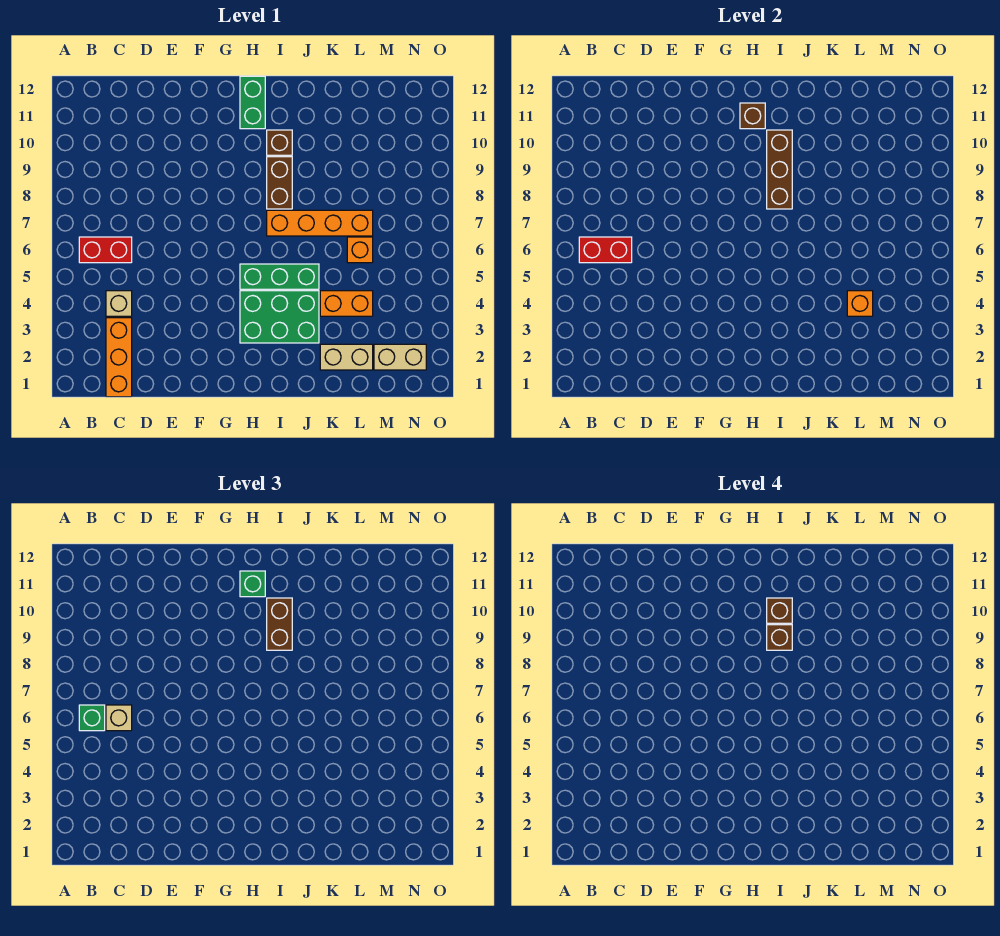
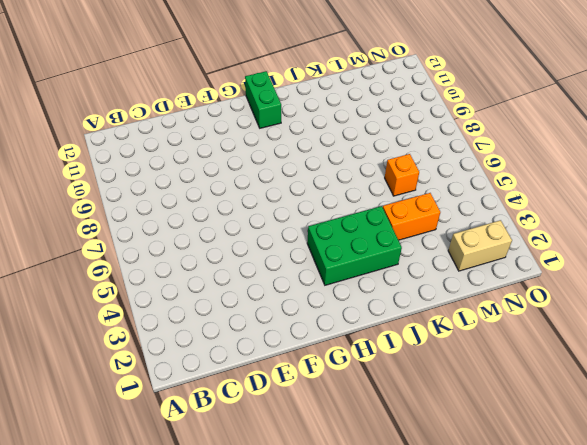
none -> red 1x2 brick [79,237,132,263]
none -> orange 1x3 brick [106,318,132,397]
none -> tan 1x1 brick [106,291,132,316]

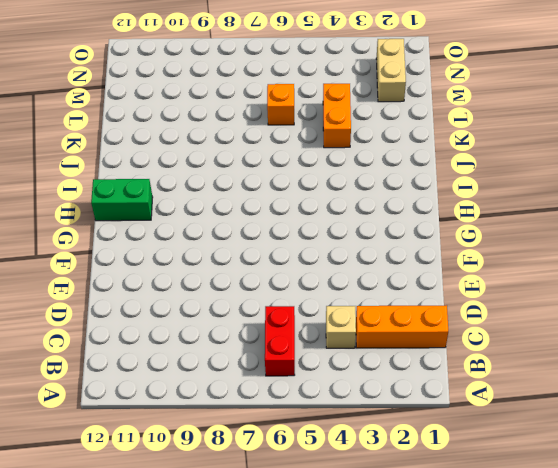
none -> green 2x3 brick [240,291,319,343]
none -> green 1x3 brick [240,264,319,289]
none -> orange 1x4 brick [267,210,373,236]

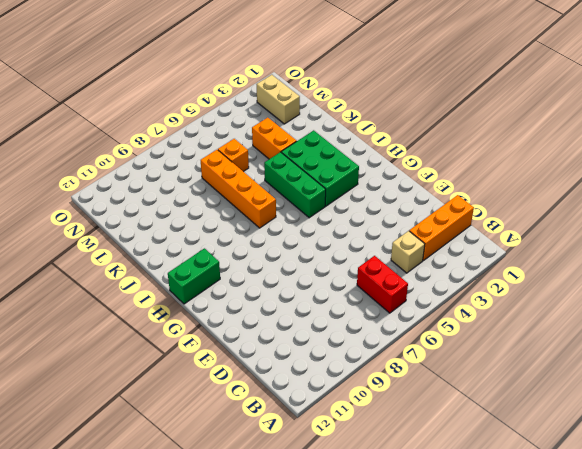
none -> brown 1x2 brick [267,157,292,209]
none -> brown 1x1 brick [267,130,292,155]
none -> tan 1x2 brick [320,344,373,370]

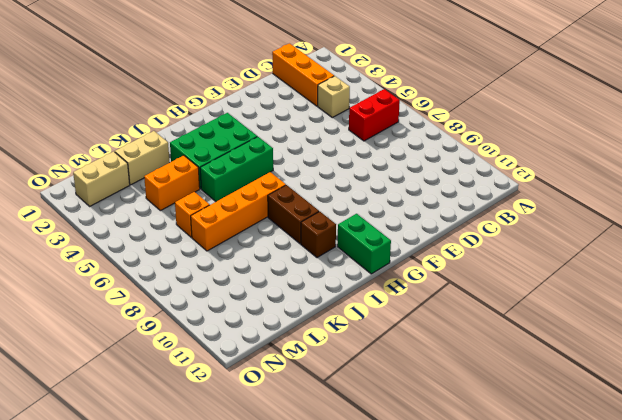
none -> red 1x2 brick [579,237,632,263]
none -> brown 1x1 brick [740,103,765,129]
none -> brown 1x3 brick [767,130,792,209]

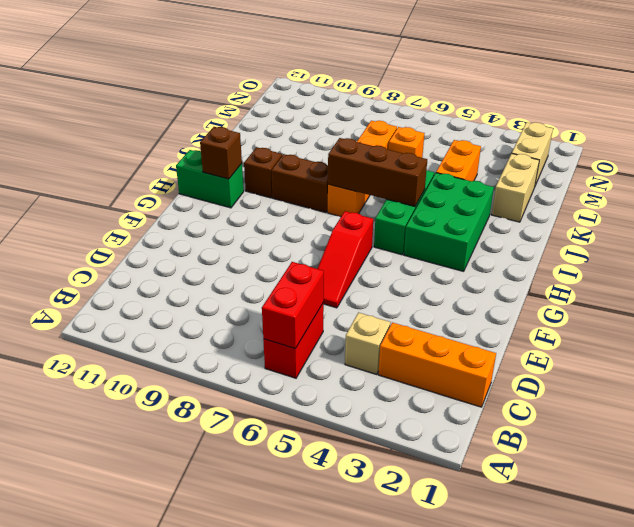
red 1x3 slope [318,211,373,308] -> none
brown 1x3 brick [328,138,427,206] -> brown 1x3 brick moved to [767,130,792,209]
none -> orange 1x1 brick [847,291,873,316]
none -> green 1x1 brick [79,705,105,731]
none -> tan 1x1 brick [106,705,132,731]

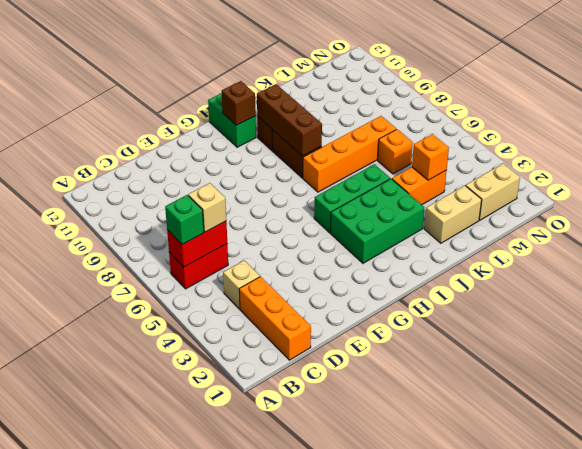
none -> green 1x1 brick [240,571,265,597]
none -> brown 1x2 brick [267,598,292,650]
none -> brown 1x1 brick [767,625,792,650]

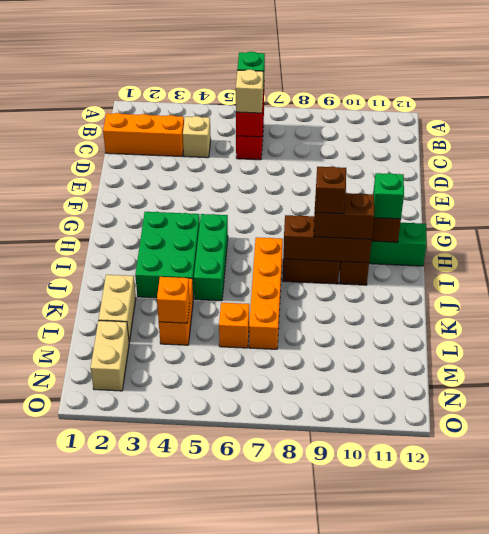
none -> brown 1x1 brick [767,598,792,623]

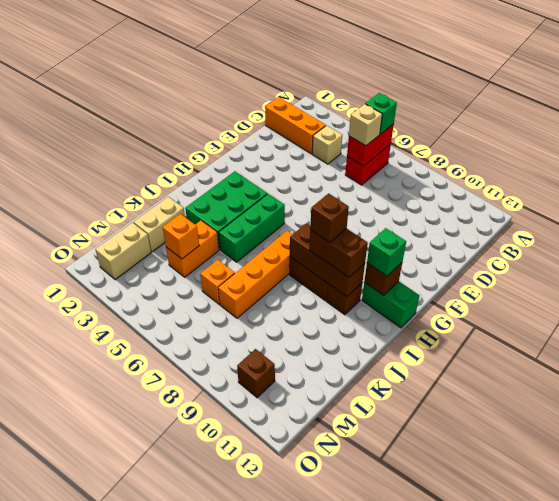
brown 1x1 brick [237,349,275,398] -> brown 1x1 brick moved to [767,598,792,623]

